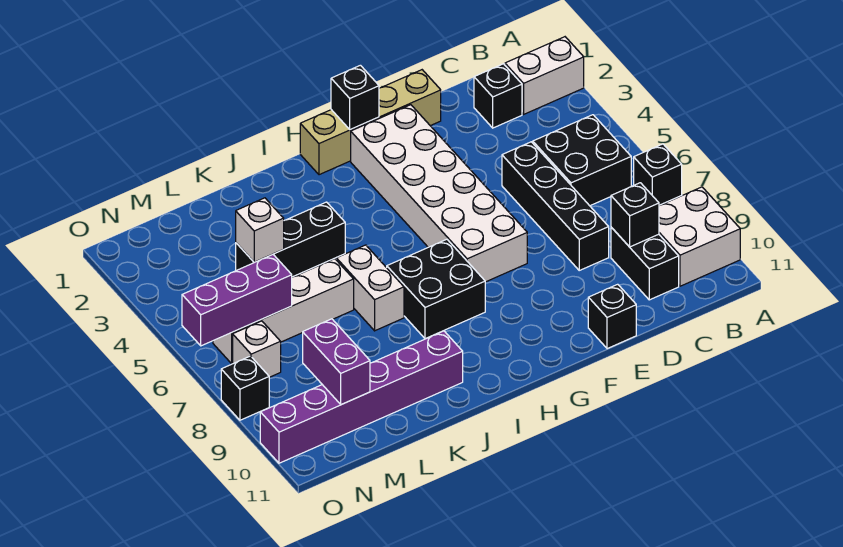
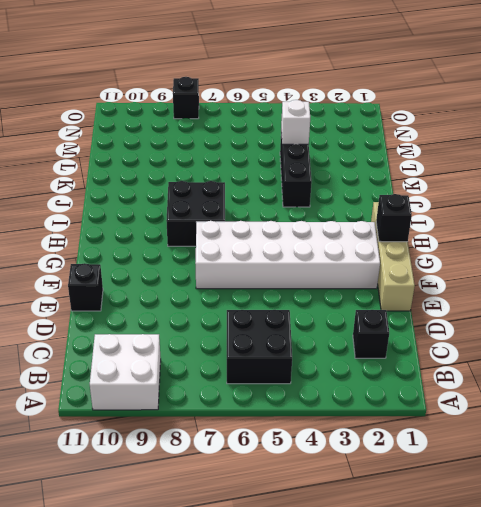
none -> white 1x2 brick [505,37,584,114]
none -> black 1x1 brick [634,144,682,205]
none -> black 1x2 brick [611,227,679,300]

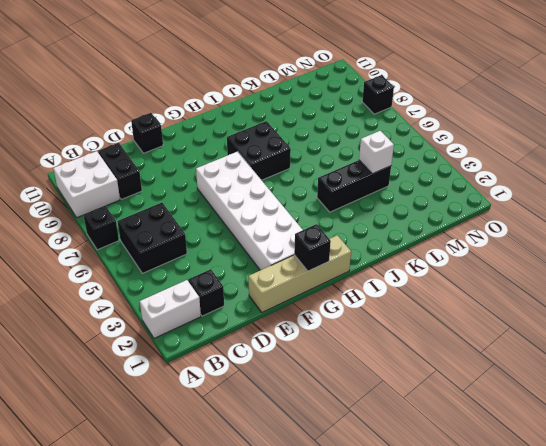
none -> black 1x4 brick [502,142,609,270]
none -> white 1x2 brick [336,245,404,331]
none -> purple 1x6 brick [260,331,463,463]

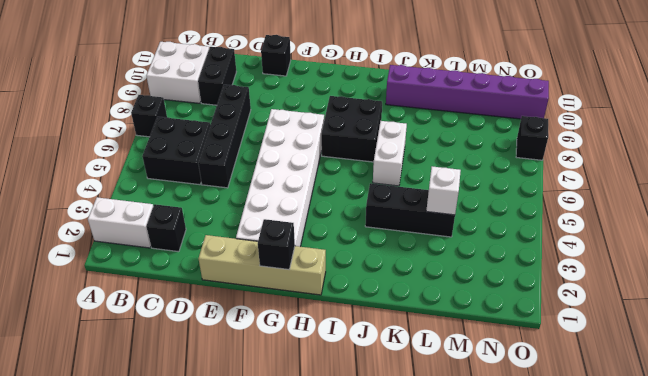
none -> white 1x4 brick [213,259,354,364]
none -> white 1x1 brick [233,321,281,377]
none -> black 1x1 brick [611,183,659,247]

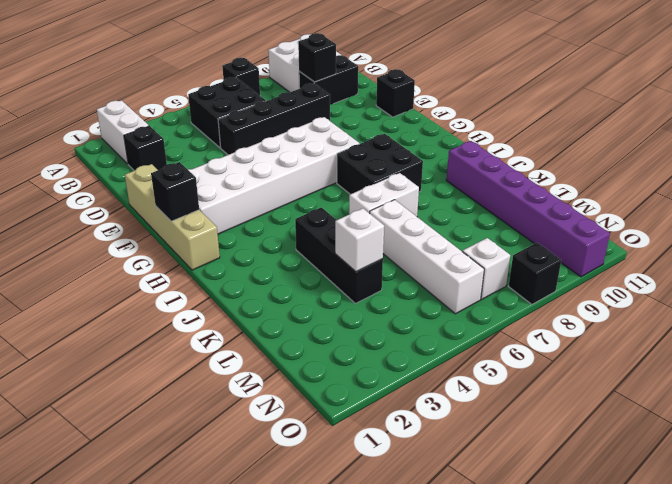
none -> purple 1x3 brick [182,254,292,346]
none -> purple 1x2 brick [303,319,370,405]

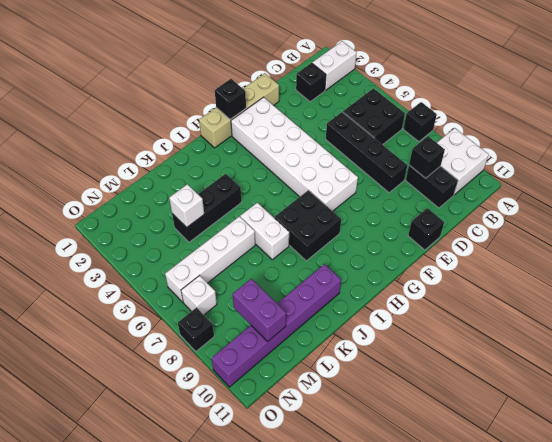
none -> purple 1x3 brick [182,254,292,346]

